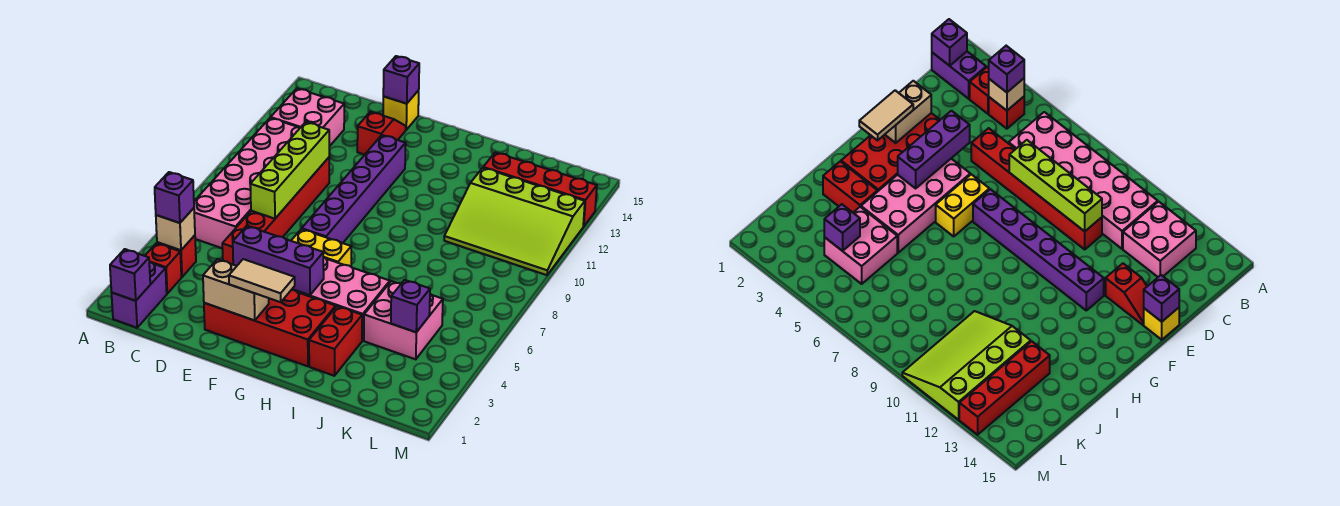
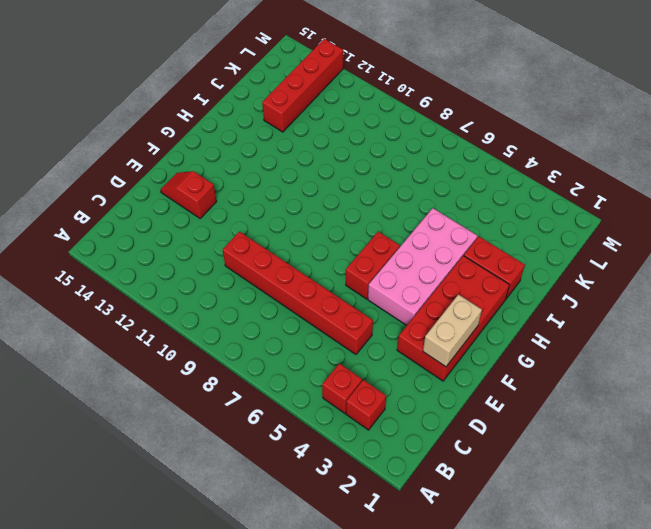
red 1x2 brick [346,232,400,299] -> yellow 1x2 brick [291,229,351,267]
none -> purple 1x2 brick [111,262,167,328]
none -> pink 2x6 brick [194,118,301,248]
none -> pink 2x2 brick [271,89,344,146]

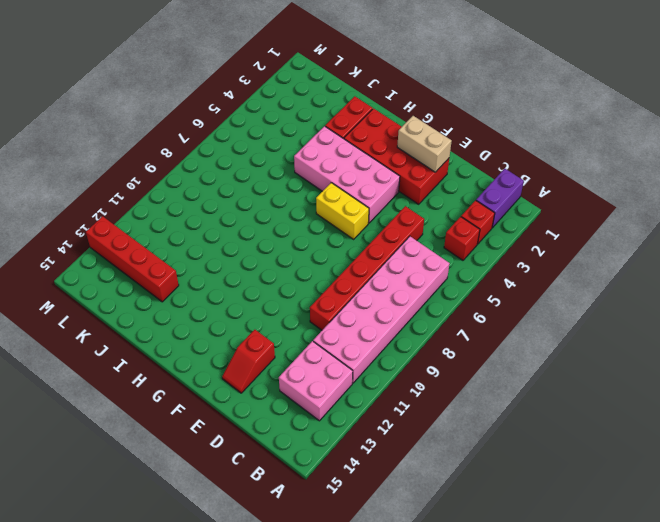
none -> yellow 1x1 brick [383,90,419,130]
none -> purple 1x6 brick [302,135,406,243]
none -> pink 2x2 brick [364,281,443,359]

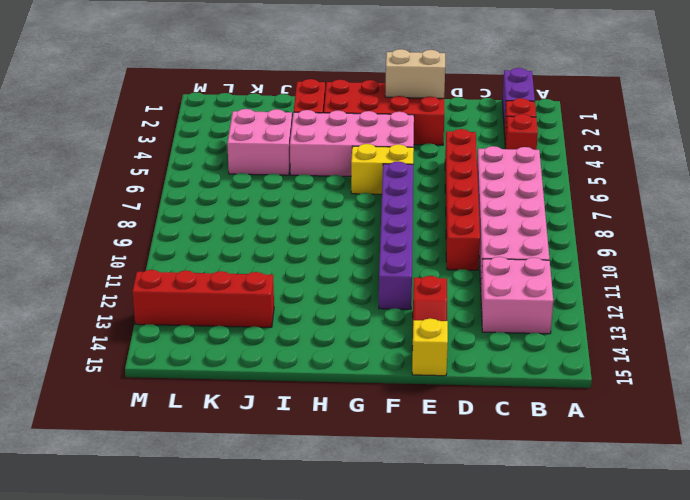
none -> lime 3x4 slope [444,168,585,275]
none -> purple 1x1 brick [110,249,150,301]
none -> tan 1x1 brick [156,208,195,250]

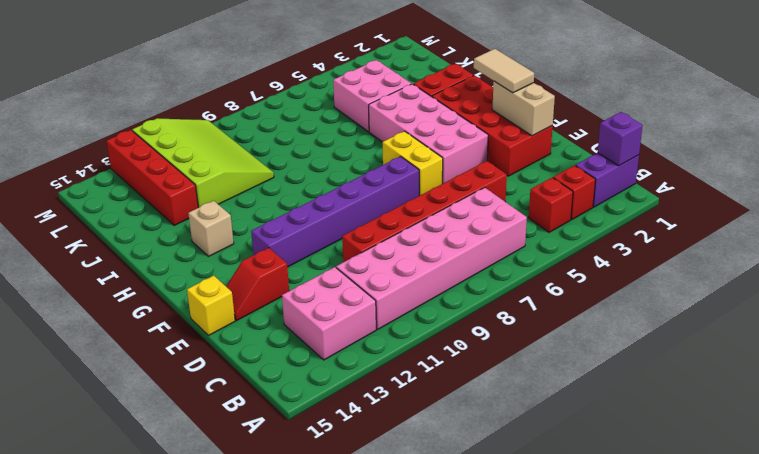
tan 1x1 brick [188,201,234,256] -> tan 1x1 brick moved to [156,208,195,250]
none -> lime 1x4 brick [250,122,329,219]
none -> purple 1x3 brick [233,226,324,295]
none -> purple 1x1 brick [383,56,419,104]

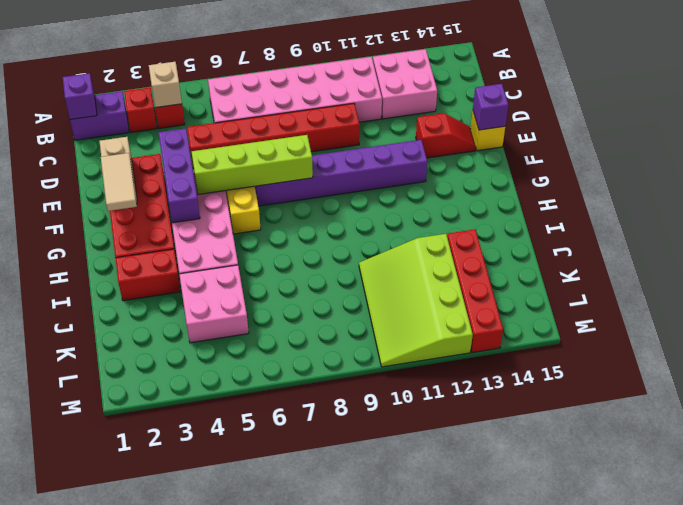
lime 1x4 brick [192,135,313,194] -> lime 1x4 brick moved to [250,122,329,219]
none -> purple 1x1 brick [391,280,430,332]
none -> purple 1x1 brick [155,172,194,223]

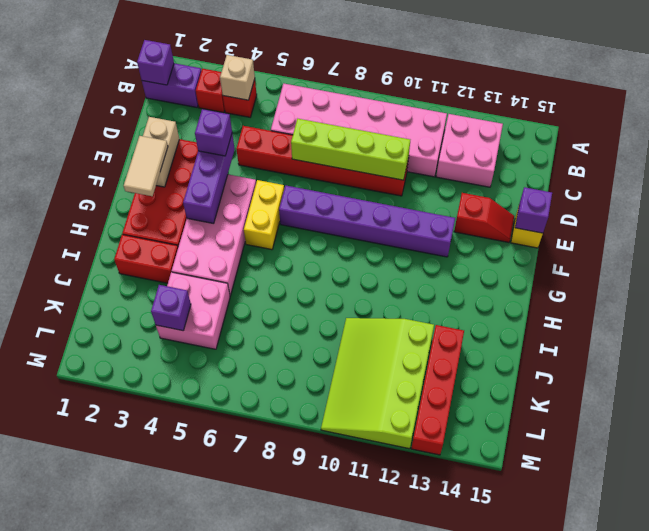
purple 1x1 brick [195,109,232,156] -> purple 1x1 brick moved to [155,172,194,223]

